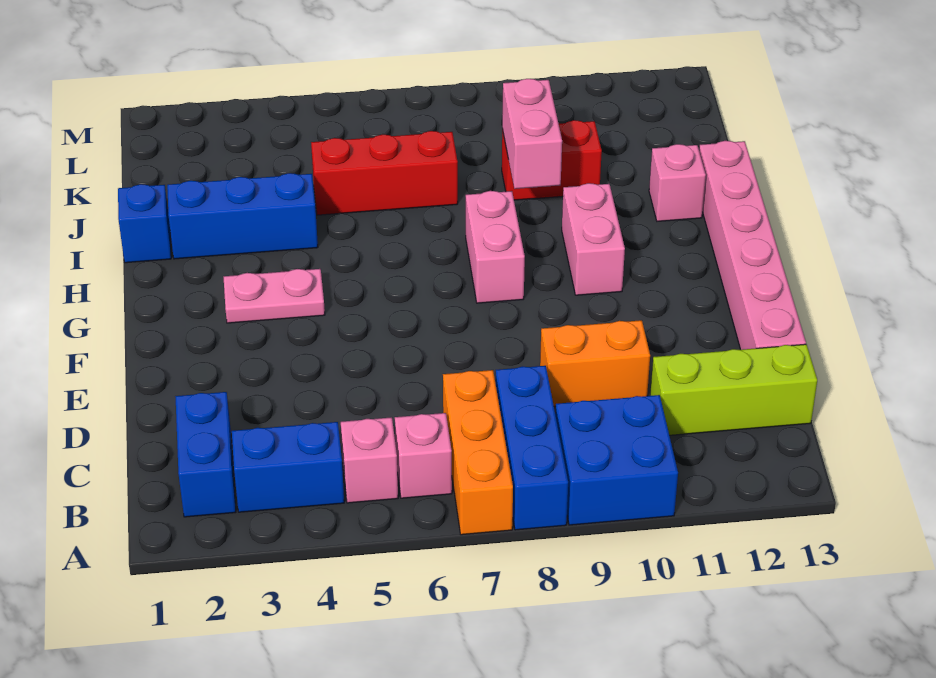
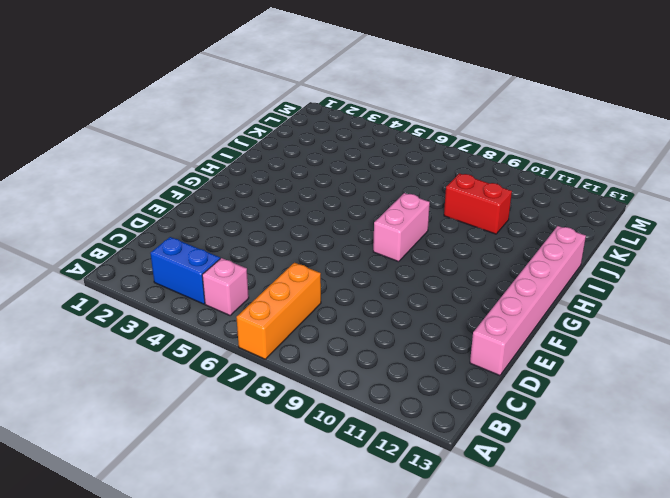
none -> blue 1x3 brick [496,366,568,530]
none -> blue 2x2 brick [555,395,678,525]
none -> blue 1x2 brick [175,392,236,517]

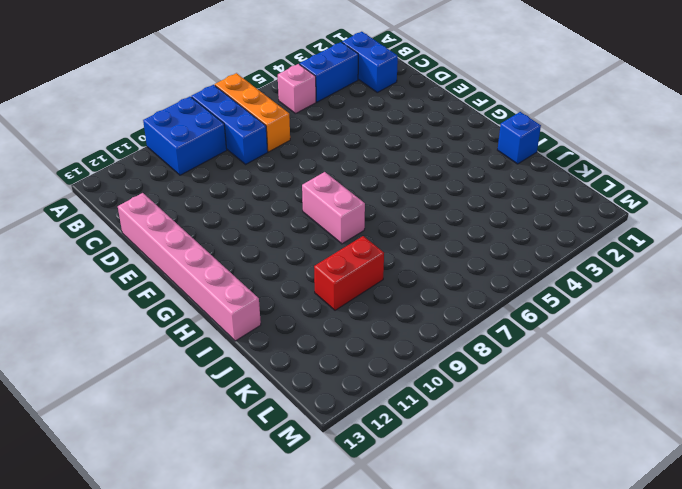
none -> pink 1x1 brick [395,413,452,498]
none -> lime 1x3 brick [650,344,817,435]
none -> orange 1x2 brick [540,320,650,406]

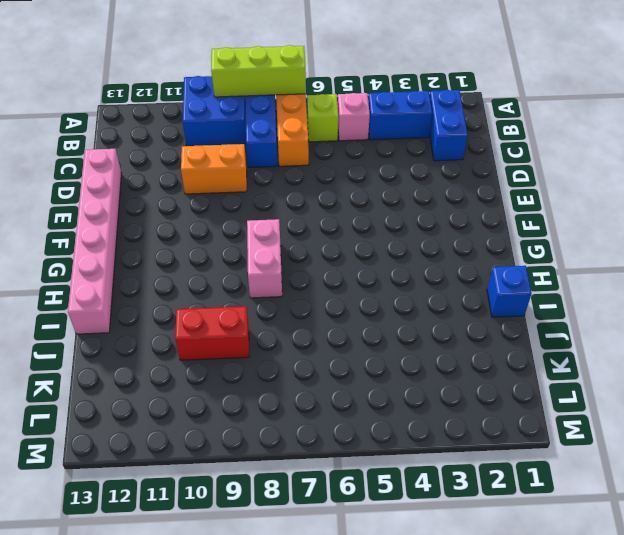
lime 1x3 brick [211,45,306,97] -> lime 1x3 brick moved to [650,344,817,435]
lime 1x1 brick [307,94,338,142] -> pink 1x1 brick [395,413,452,498]
none -> pink 1x2 plate [224,269,325,323]
none -> pink 1x2 brick [562,183,625,295]
none -> blue 1x3 brick [167,173,318,259]

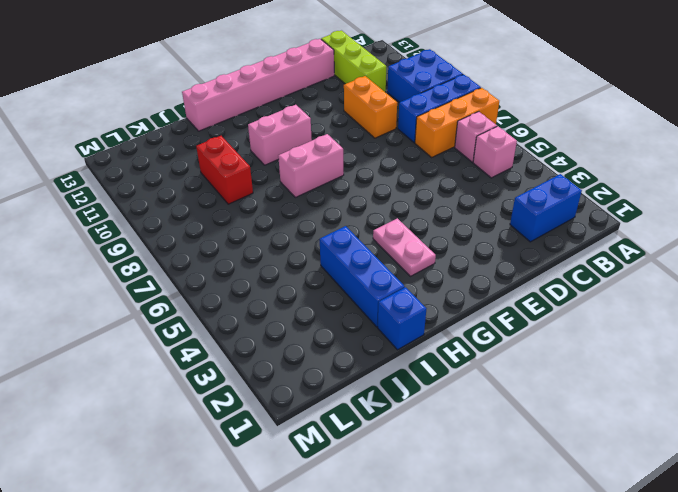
none -> blue 1x2 brick [232,422,344,512]
none -> pink 1x1 brick [649,144,706,221]
none -> red 1x3 brick [311,131,458,215]

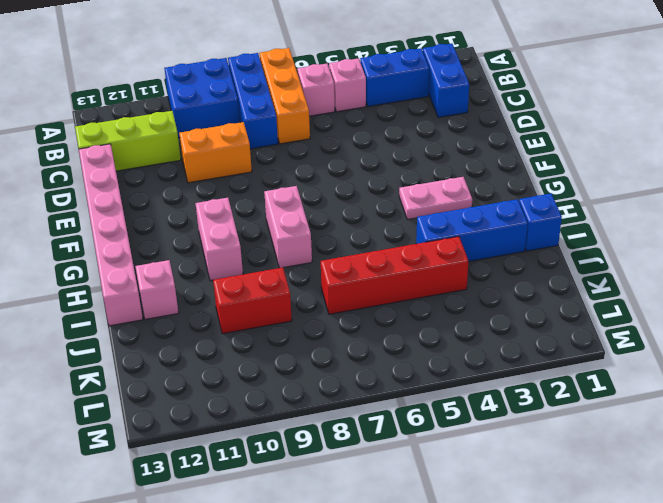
red 1x4 brick [321,236,469,314] -> red 1x3 brick [311,131,458,215]
none -> pink 1x2 brick [502,79,562,189]

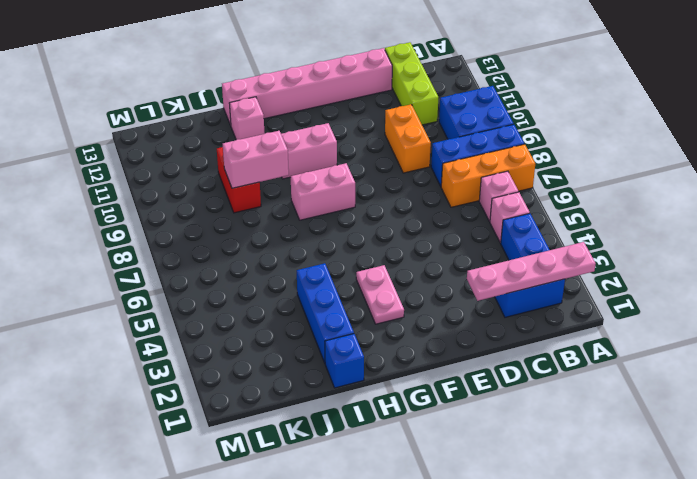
pink 1x4 plate [467,242,596,301] -> none
none -> red 1x3 brick [311,131,458,215]

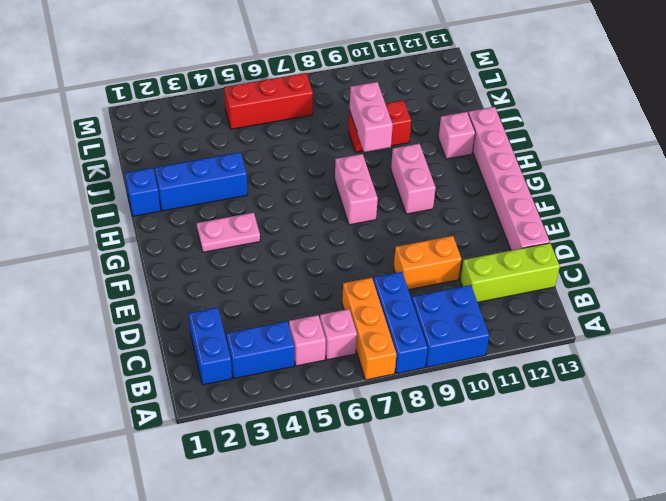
red 1x3 brick [224,73,313,129] -> red 1x3 brick moved to [311,131,458,215]

